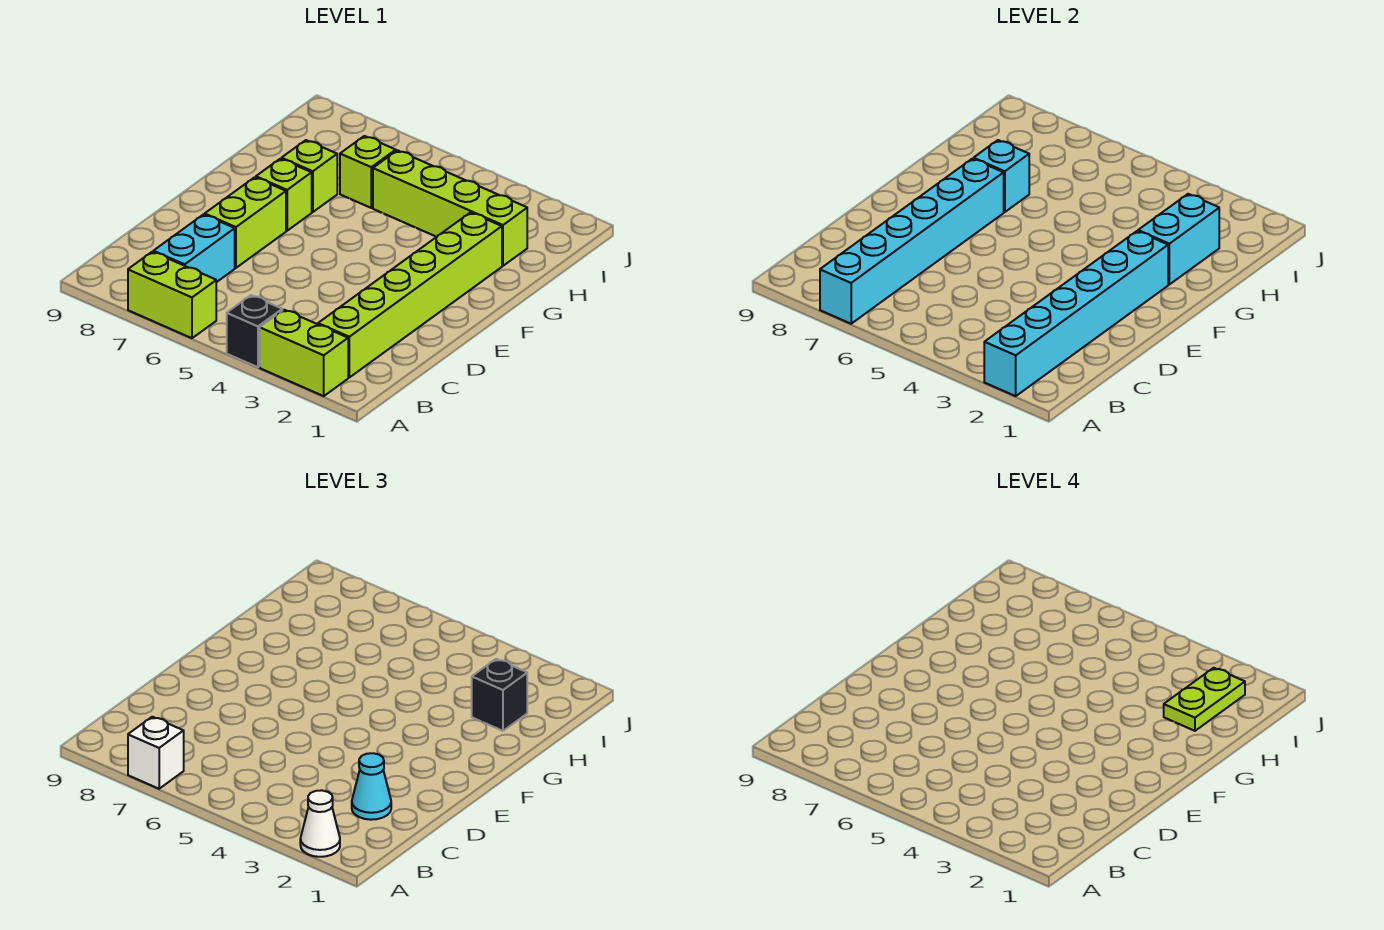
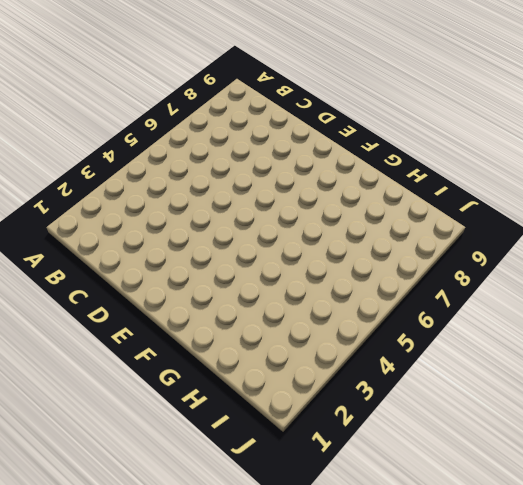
none -> lime 1x2 brick [260,310,348,396]
none -> black 1x1 brick [227,295,282,367]
none -> lime 1x2 brick [128,252,216,338]

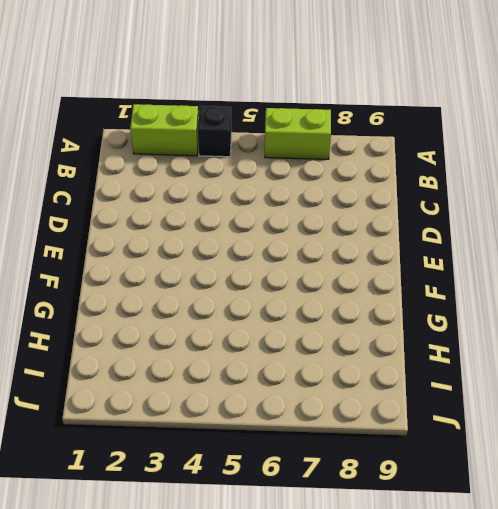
none -> lime 1x6 brick [318,212,502,377]
none -> cyan 1x2 brick [153,215,235,282]
none -> lime 1x2 brick [205,177,286,268]

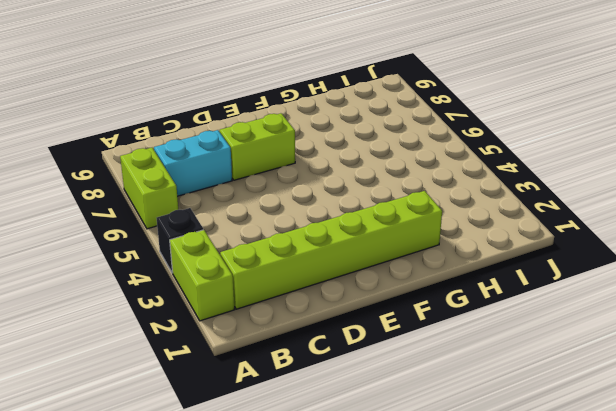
none -> lime 1x1 brick [256,159,312,231]
none -> lime 1x1 brick [282,140,337,212]
none -> lime 1x4 brick [373,150,527,266]

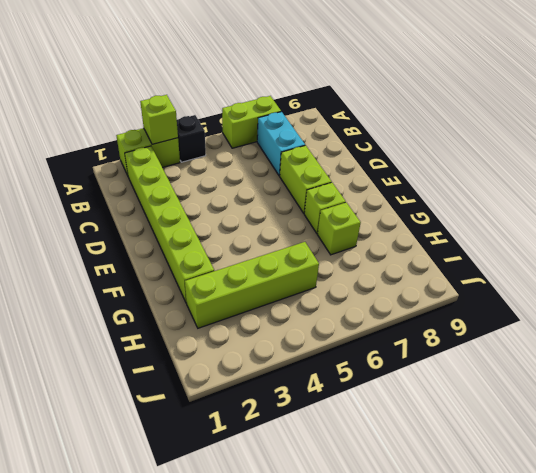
lime 1x1 brick [140,95,178,144] -> lime 1x1 brick moved to [340,136,396,208]
none -> cyan 1x6 brick [984,231,1168,396]
none -> cyan 1x6 brick [820,159,1004,324]
none -> cyan 1x2 brick [1138,194,1219,284]

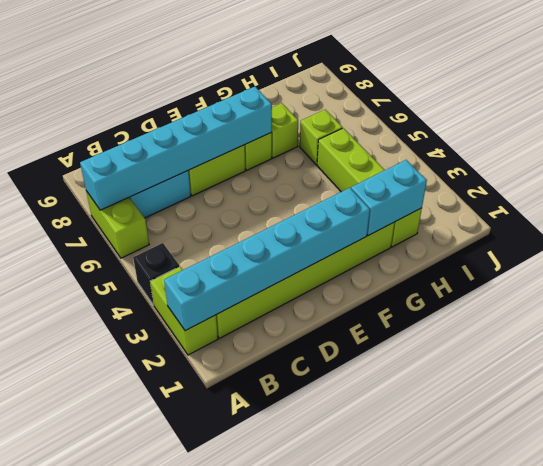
none -> cyan 1x1 brick [974,140,1029,212]
none -> white 1x1 cone [300,790,340,857]
none -> white 1x1 brick [128,717,184,789]

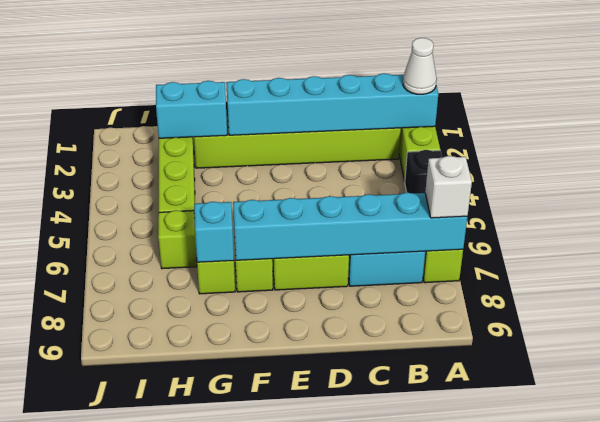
none -> cyan 1x1 cone [352,753,391,820]
none -> black 1x1 brick [472,659,527,731]
none -> lime 1x2 plate [1164,668,1245,731]

